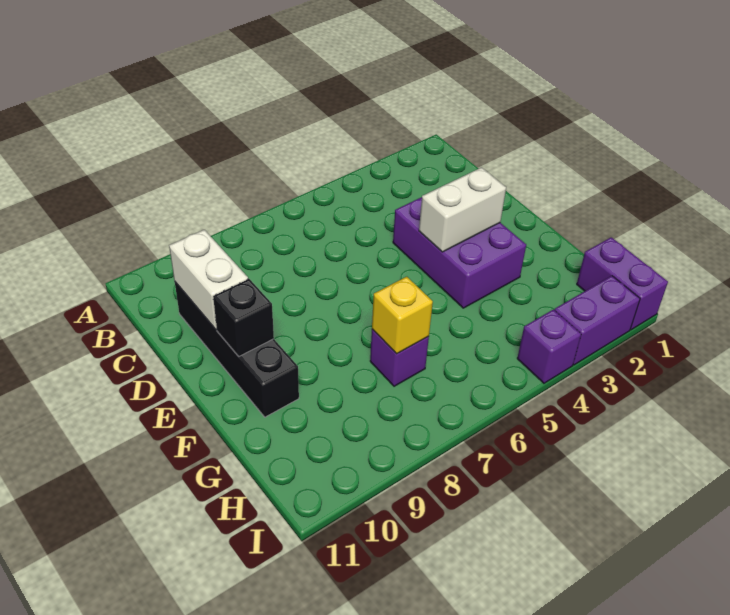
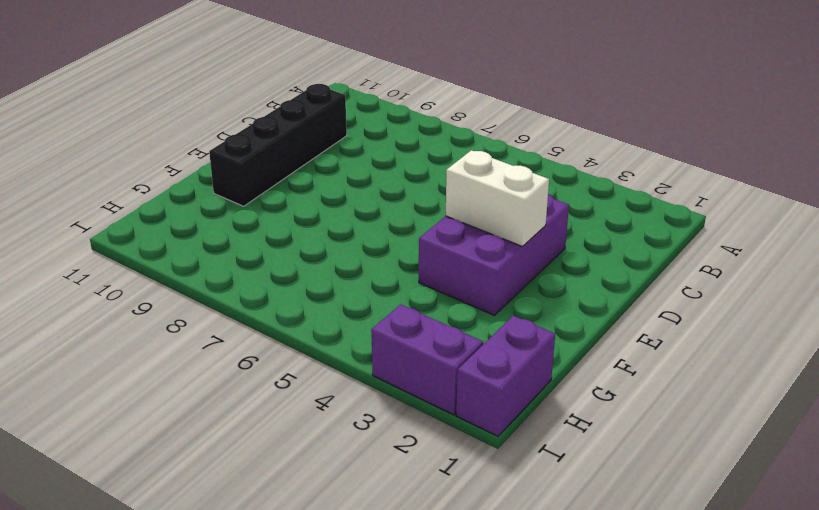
none -> purple 1x1 brick [370,329,429,386]
none -> purple 1x1 brick [517,310,581,383]

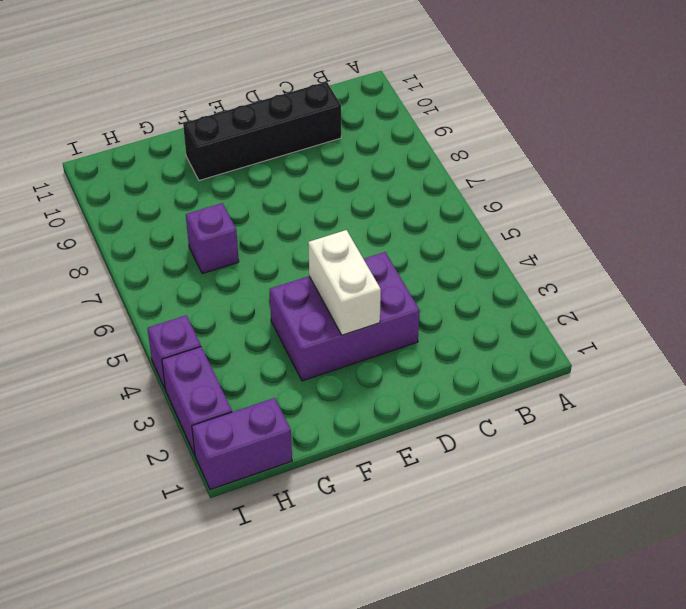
none -> white 1x2 brick [169,230,248,330]
none -> black 1x1 brick [213,279,274,356]

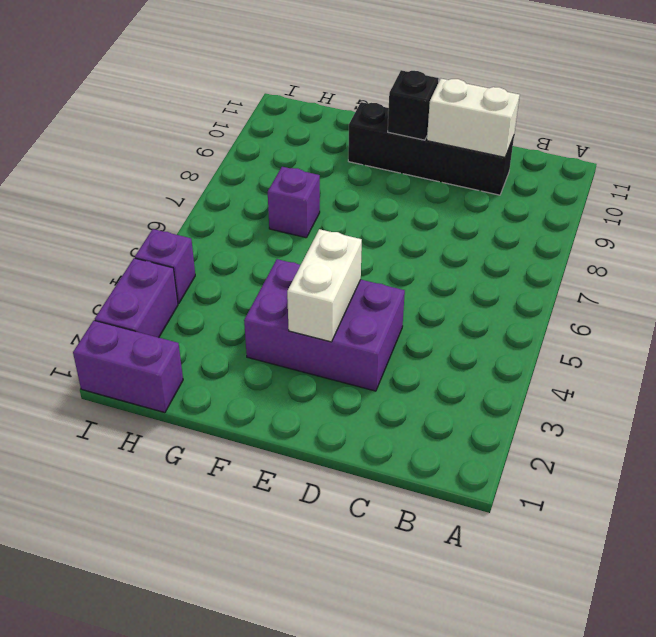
none -> yellow 1x1 brick [372,277,433,354]

